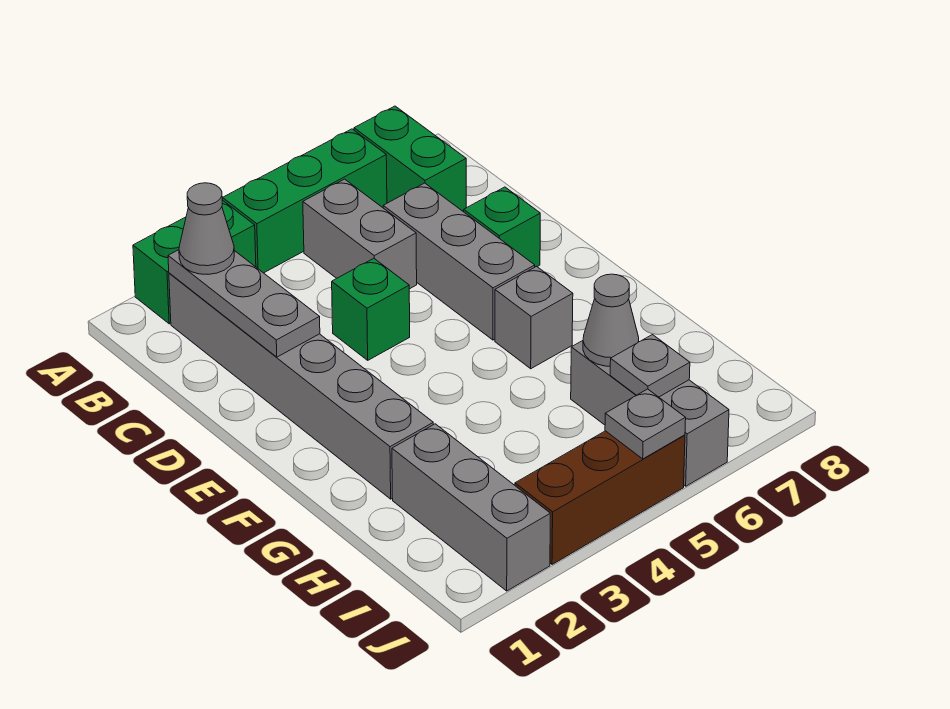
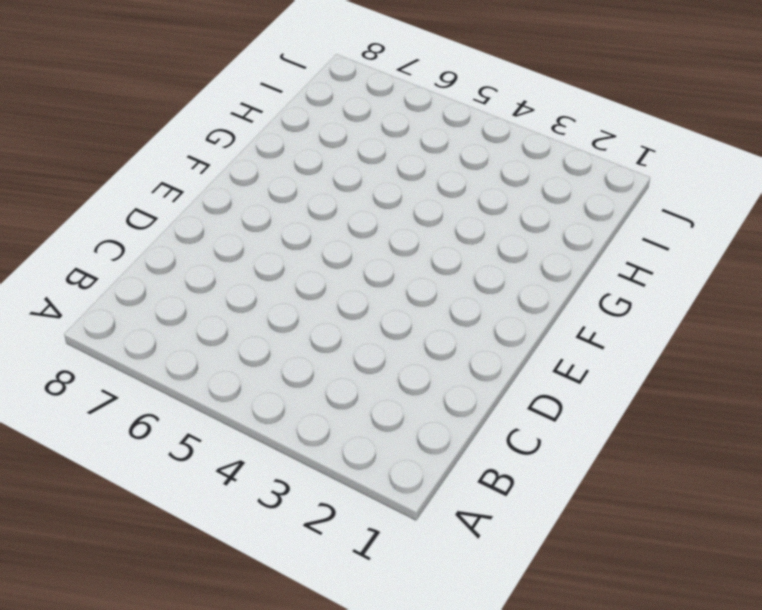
none -> green 1x2 brick [133,200,256,324]
none -> green 1x3 brick [223,129,387,273]
none -> green 1x2 brick [354,106,466,212]

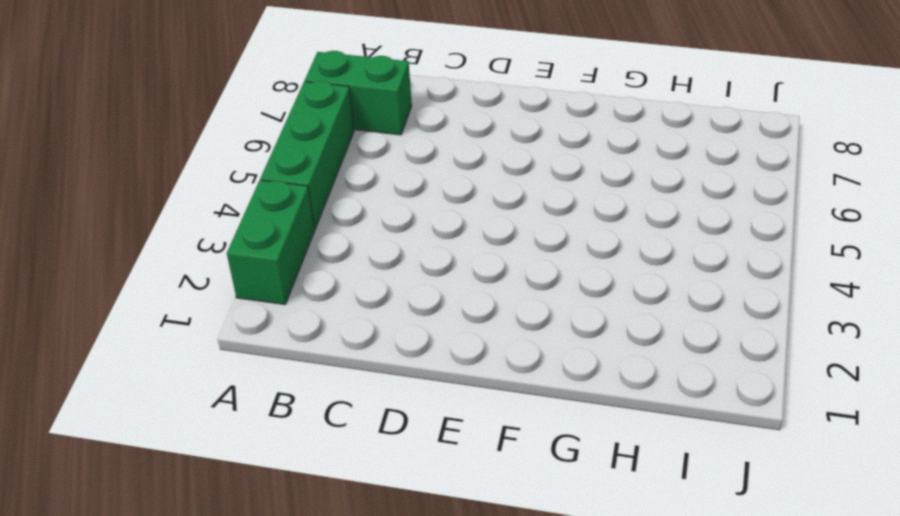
none -> grey 1x6 brick [169,273,433,499]
none -> grey 1x2 brick [303,179,417,289]
none -> grey 1x3 brick [383,183,535,340]

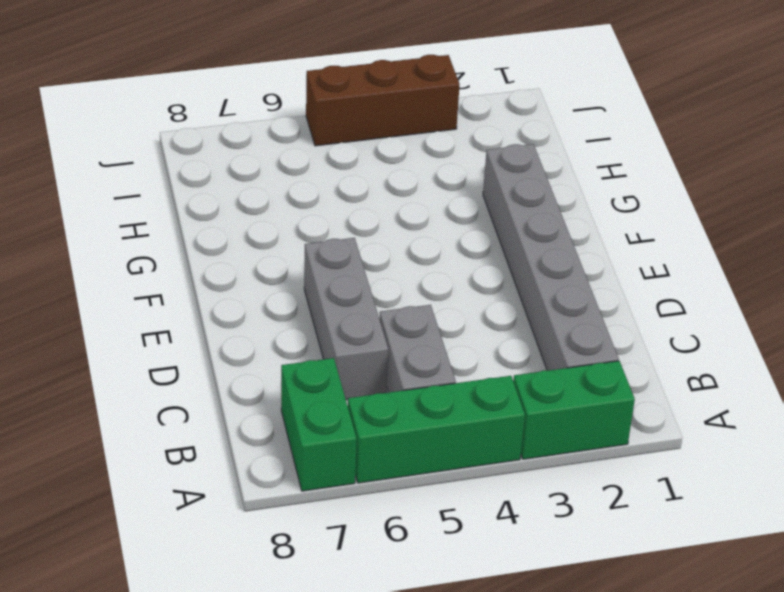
none -> green 1x1 brick [332,258,410,360]
none -> green 1x1 brick [464,187,540,267]
none -> grey 1x1 brick [495,266,573,369]

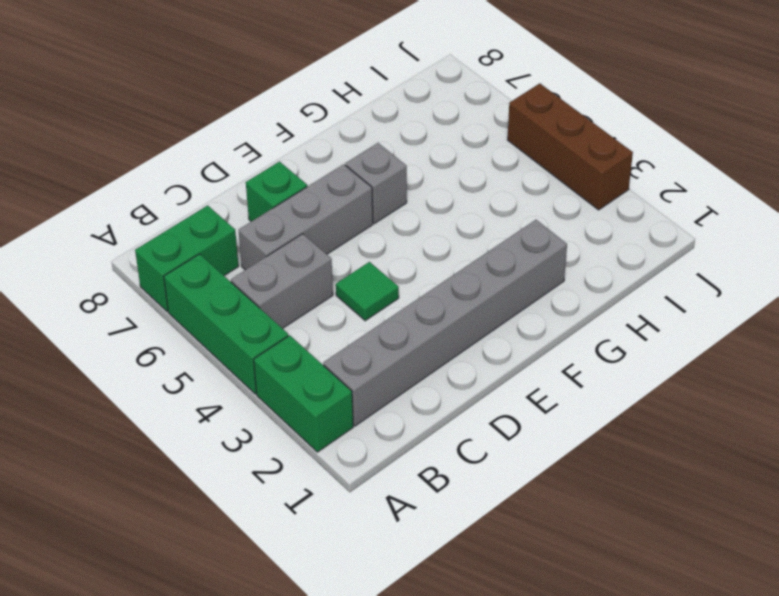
green 1x1 tile [336,262,399,321] -> green 1x1 brick [332,258,410,360]
none -> grey 1x3 brick [392,424,550,591]
none -> grey 1x3 brick [571,341,729,486]
none -> grey 1x3 plate [168,250,320,357]

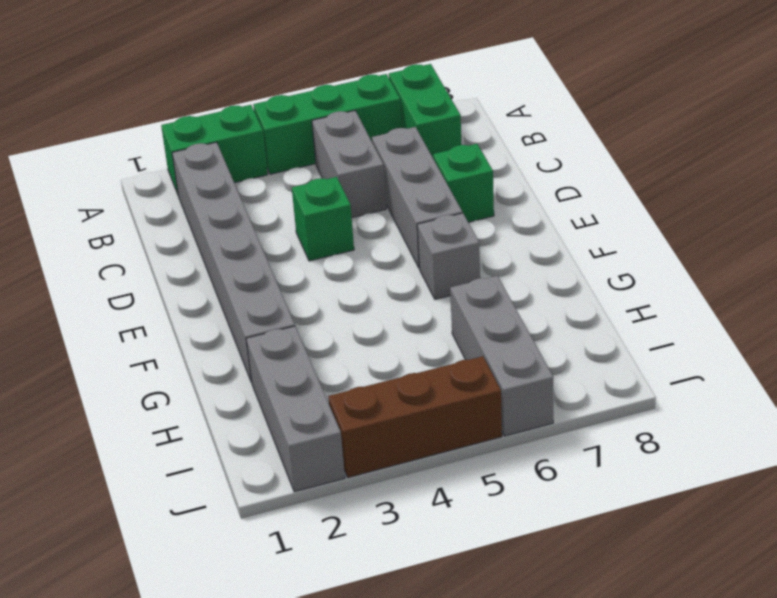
none -> grey 1x3 plate [168,250,320,357]
none -> grey 1x1 cone [583,274,639,366]
none -> grey 1x1 plate [610,335,690,397]

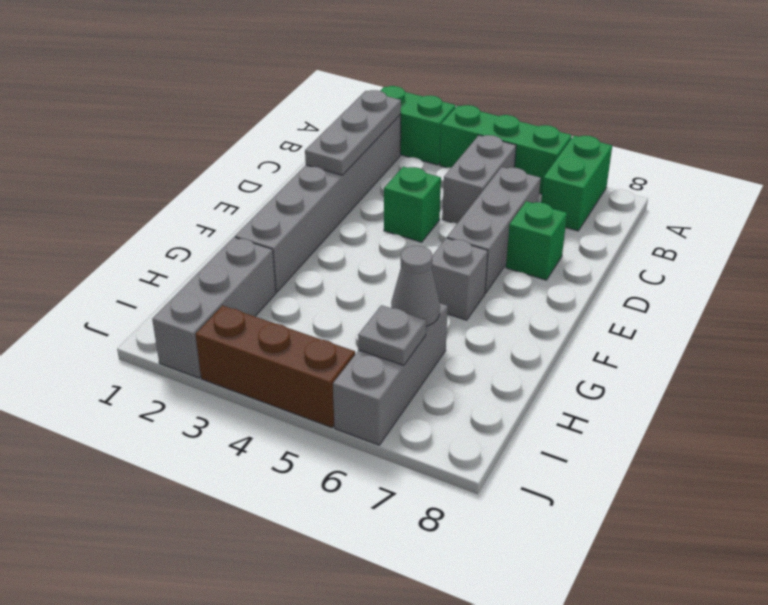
none -> grey 1x1 plate [605,389,686,459]
none -> grey 1x1 cone [179,183,234,274]

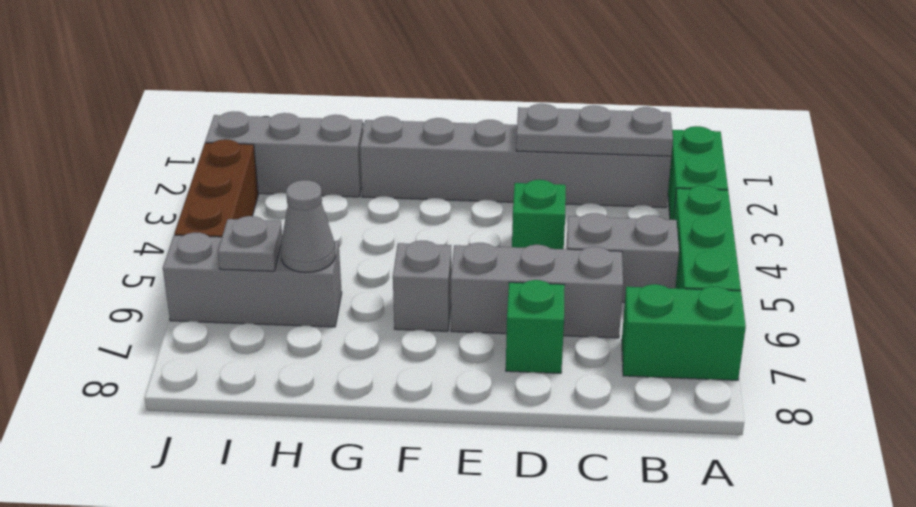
none -> grey 1x1 plate [605,389,686,459]
none -> grey 1x1 cone [179,183,234,274]

